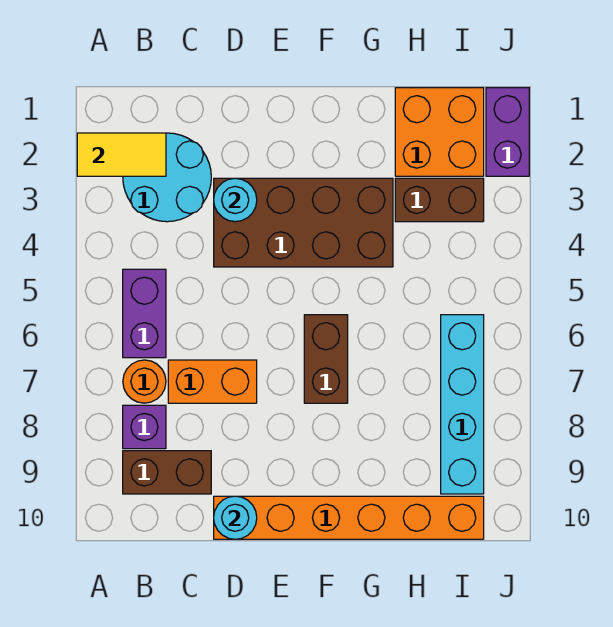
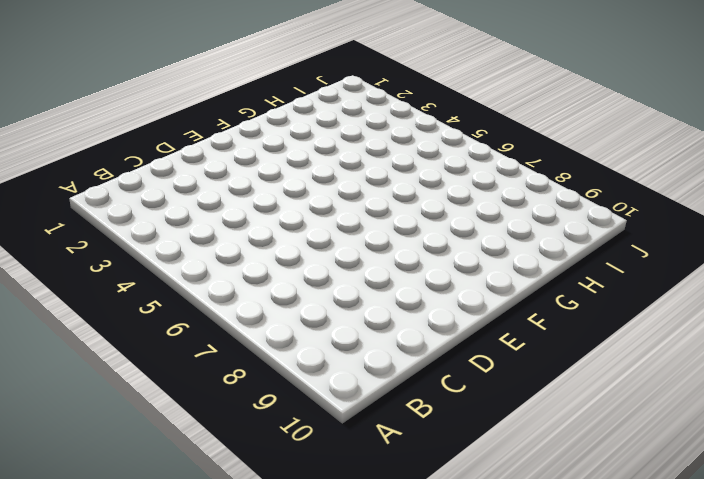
none -> cyan 2x2 round brick [123,133,211,222]
none -> purple 1x2 brick [123,269,166,358]
none -> orange 1x1 round brick [123,360,166,403]

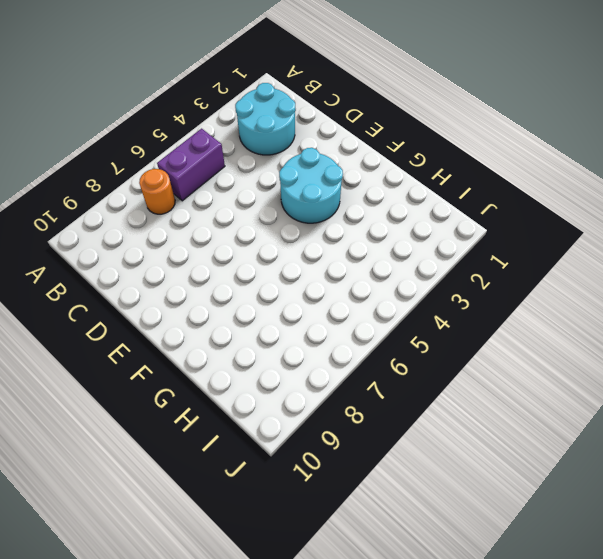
cyan 2x2 round brick [279,148,343,223] -> brown 2x4 brick [214,178,393,267]
none -> purple 1x1 brick [123,405,166,449]
none -> brown 1x2 brick [123,451,211,494]
none -> orange 1x2 brick [168,360,257,403]

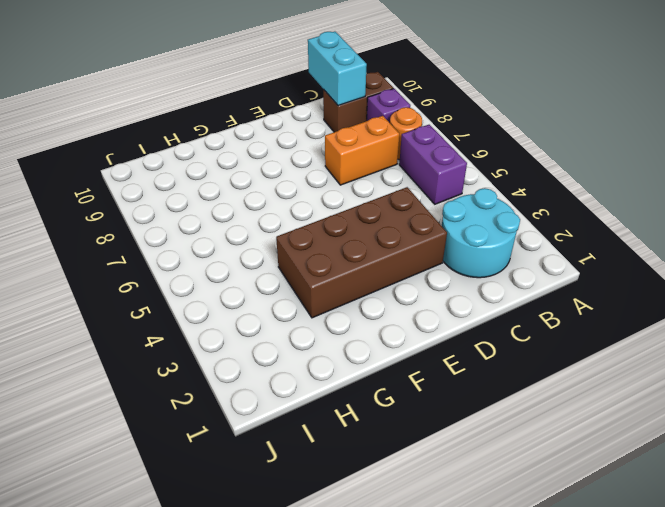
cyan 1x2 brick [308,32,367,106] -> none
none -> orange 1x6 brick [214,496,484,539]
none -> brown 1x2 brick [304,315,348,403]
none -> orange 2x2 brick [395,88,484,176]

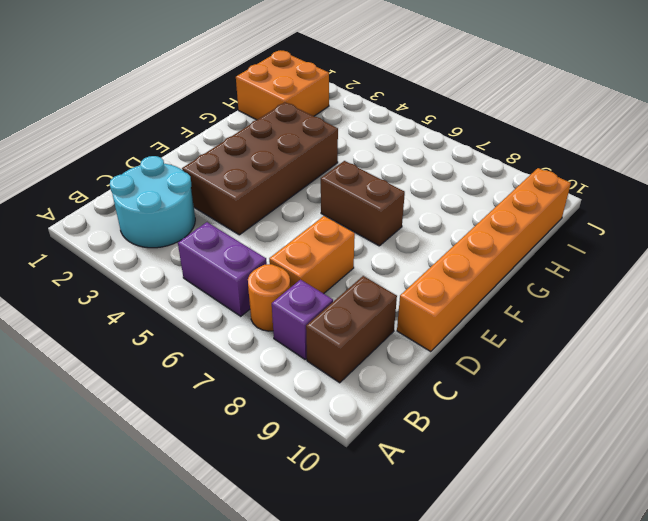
none -> brown 1x2 brick [395,178,484,222]
none -> cyan 1x4 brick [441,315,484,494]
none -> purple 1x2 brick [486,88,529,176]

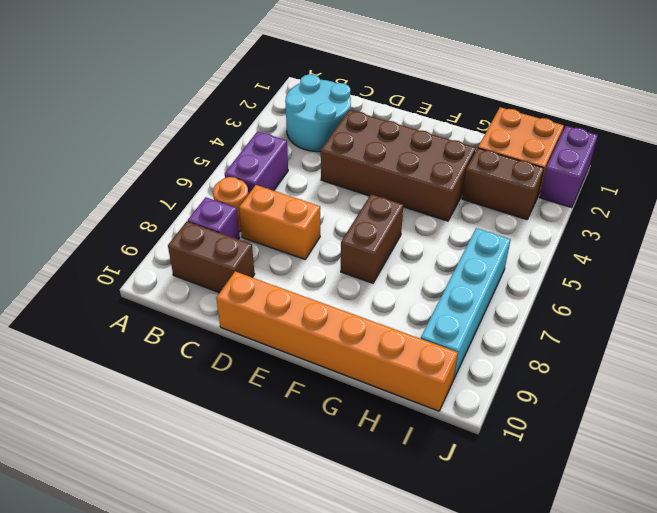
none -> yellow 1x2 tile [77,133,166,176]
none -> cyan 1x1 round brick [214,178,257,222]
none -> cyan 1x1 round brick [214,496,257,539]

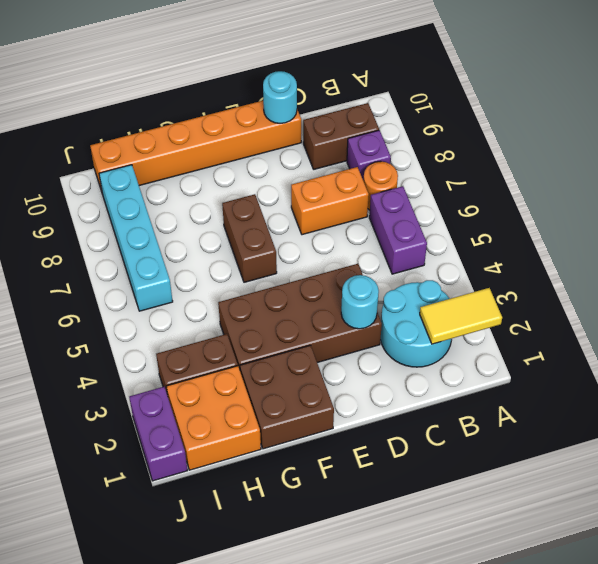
brown 2x2 brick [240,345,334,449] -> none

